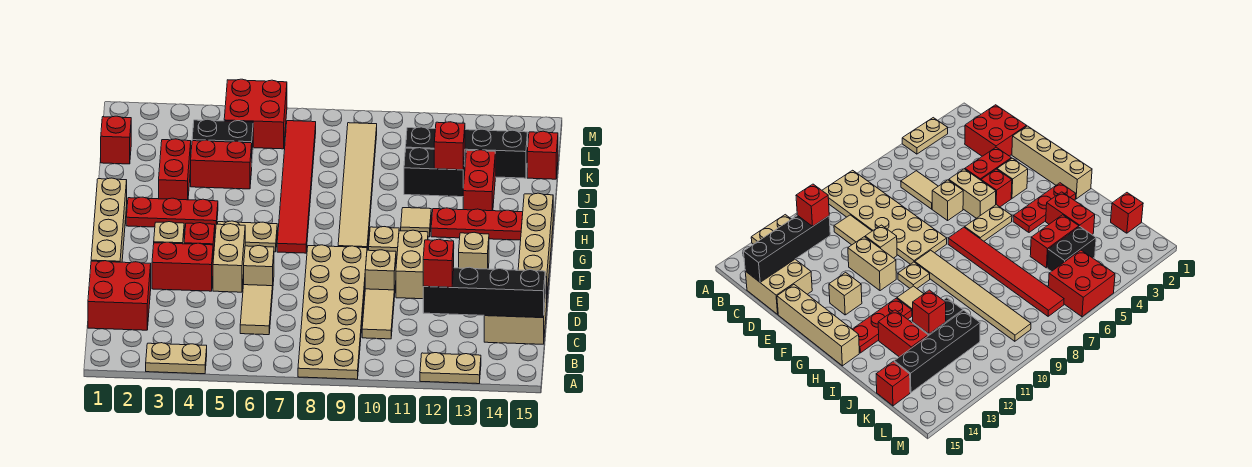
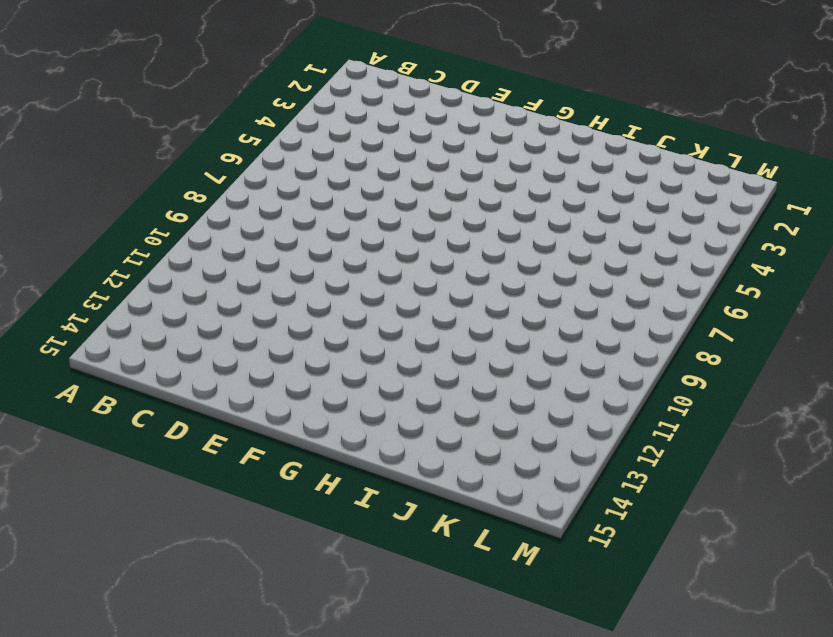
none -> tan 1x2 plate [146,343,207,374]
none -> tan 2x6 plate [298,245,367,379]
none -> tan 1x2 plate [420,353,481,384]
none -> red 2x2 brick [88,261,151,330]

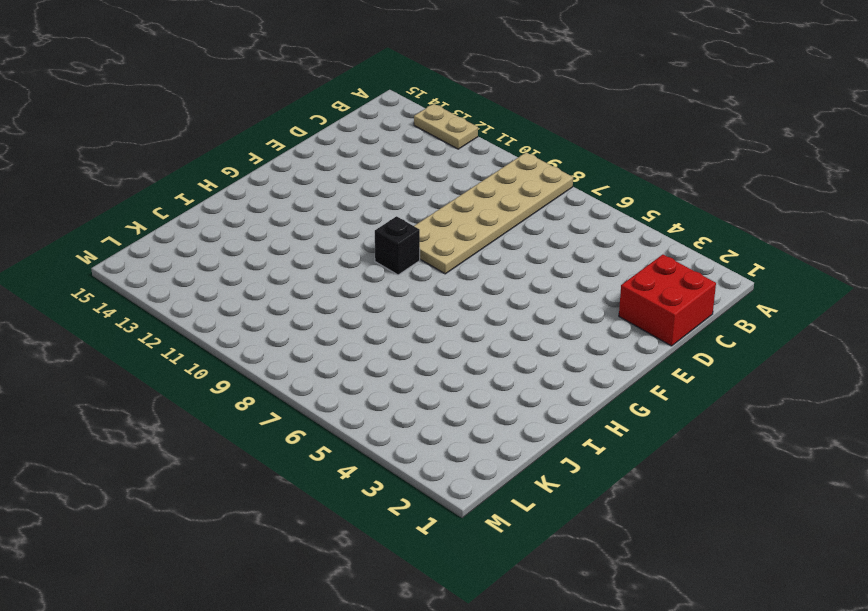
black 1x1 brick [375,216,420,275] -> tan 1x6 tile [338,123,377,250]
none -> tan 1x2 plate [146,343,207,374]
none -> tan 1x2 tile [240,285,273,335]
none -> tan 1x2 tile [362,289,394,339]
none -> tan 2x2 brick [484,277,547,344]

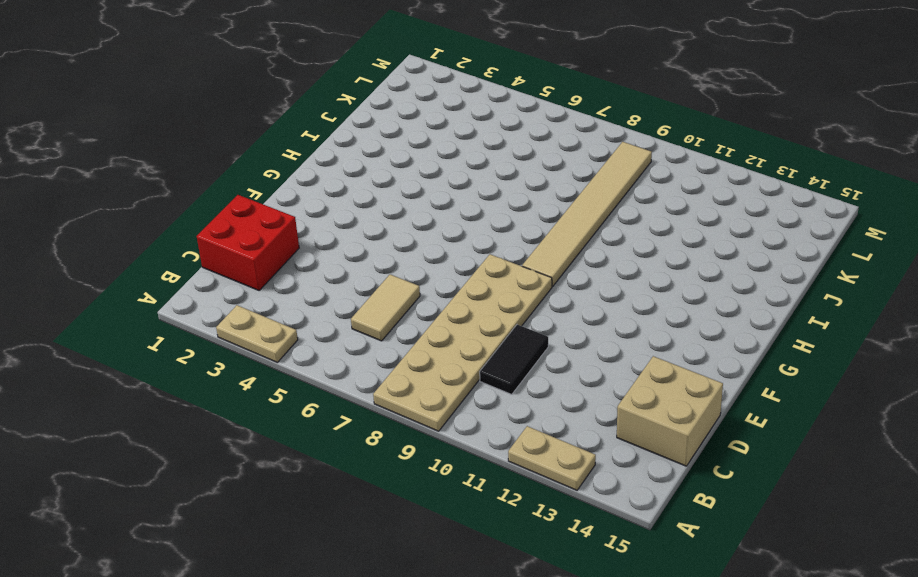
black 1x2 tile [480,325,548,394] -> tan 1x2 tile [362,289,394,339]
none -> tan 1x4 brick [91,178,127,262]
none -> red 1x2 brick [152,242,213,291]
none -> tan 1x2 brick [213,224,245,292]
none -> tan 1x1 brick [244,245,274,286]

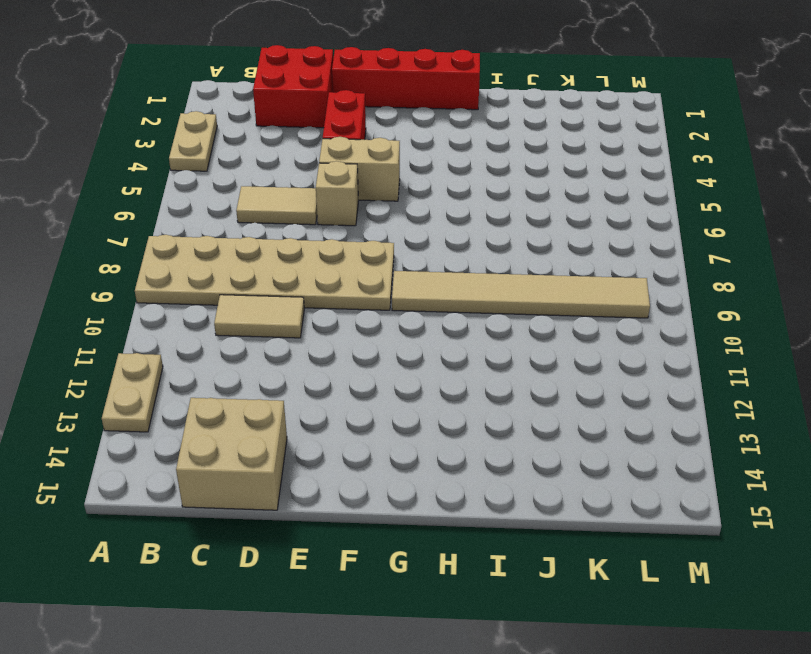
red 1x4 brick [332,47,480,110] -> tan 1x4 brick [91,178,127,262]
none -> tan 1x1 brick [365,250,396,297]
none -> tan 1x2 brick [396,230,428,299]
none -> tan 1x4 brick [518,193,553,295]
none -> tan 1x1 brick [154,222,184,244]

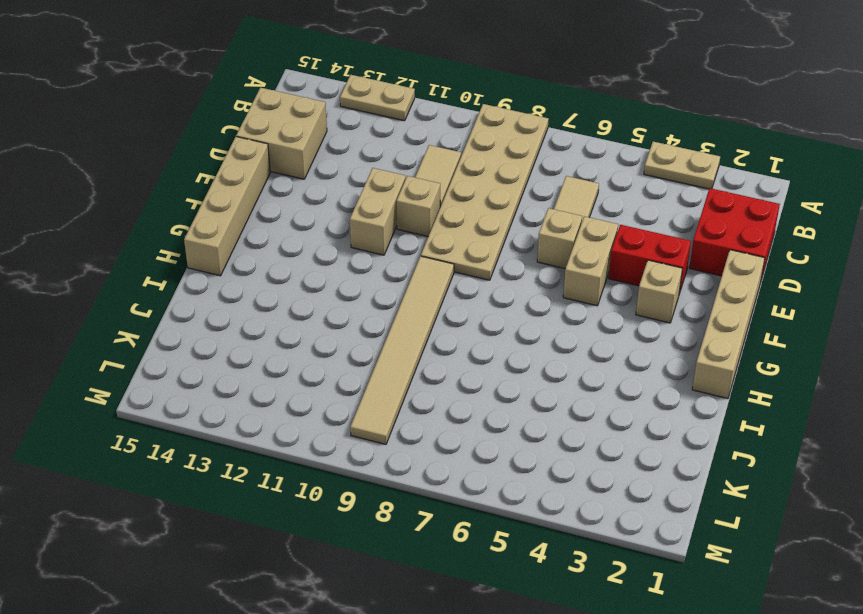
none -> red 1x1 brick [184,223,215,259]
none -> tan 1x1 brick [459,232,489,269]
none -> tan 1x2 plate [218,221,277,252]
none -> red 1x6 tile [277,121,316,253]

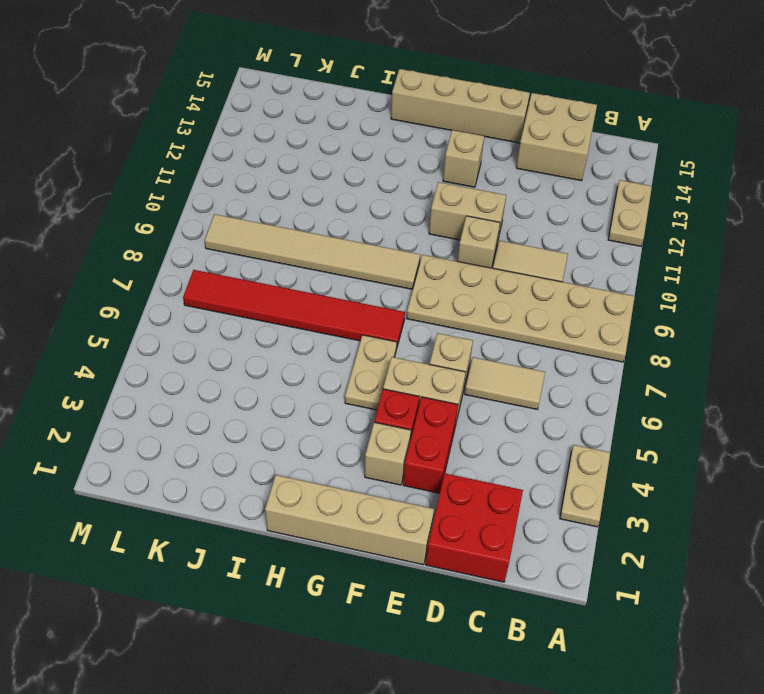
none -> tan 1x1 plate [369,227,399,256]
none -> red 1x3 plate [126,197,218,229]
none -> tan 1x1 tile [401,208,431,237]
none -> red 1x3 plate [431,208,523,240]

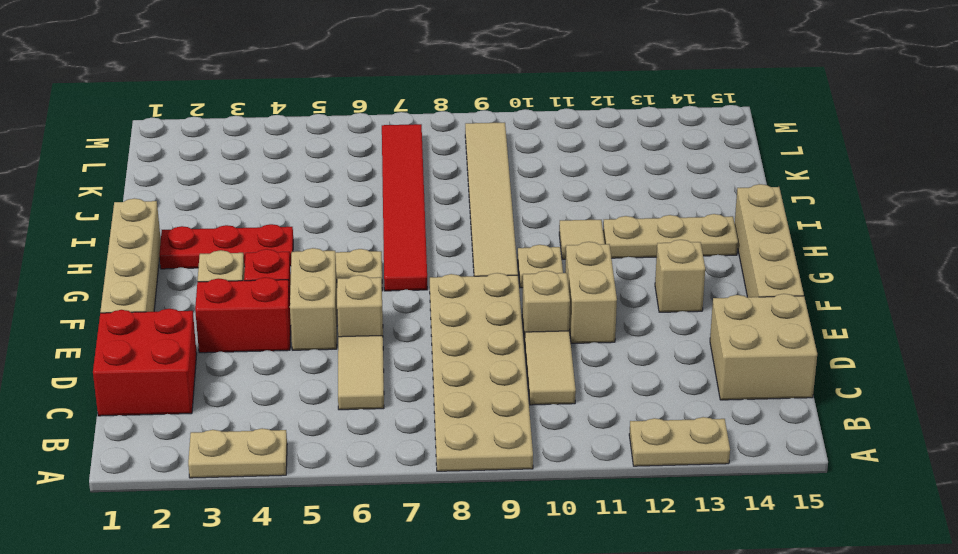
tan 1x3 plate [603,214,738,258] -> red 1x3 plate [431,208,523,240]
none -> red 1x2 brick [159,139,191,200]
none -> red 1x2 brick [463,150,495,211]
none -> red 1x2 brick [191,140,252,189]
none -> black 1x2 brick [404,148,465,197]

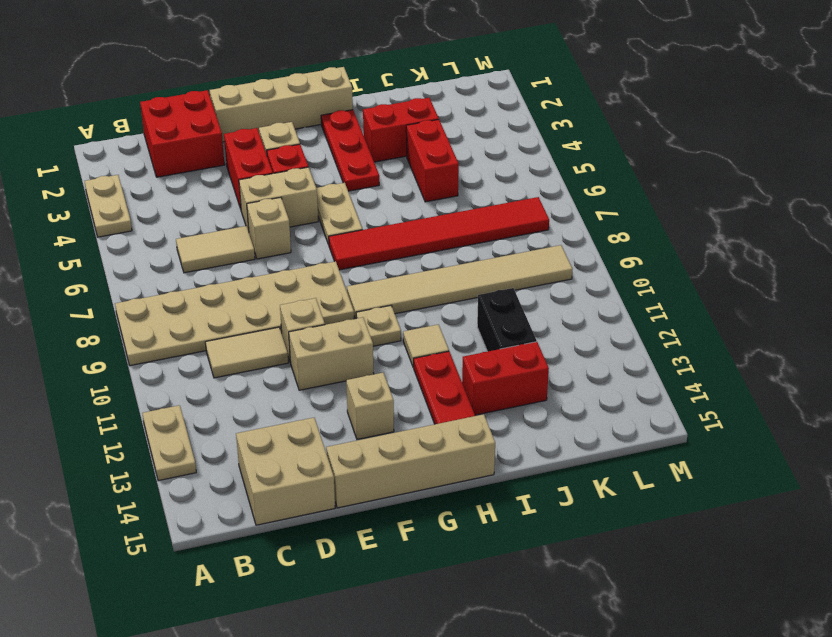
none -> red 1x1 brick [101,116,131,164]
none -> black 1x2 brick [192,119,253,159]
none -> black 1x4 brick [406,127,528,178]
none -> red 1x1 brick [527,131,558,179]

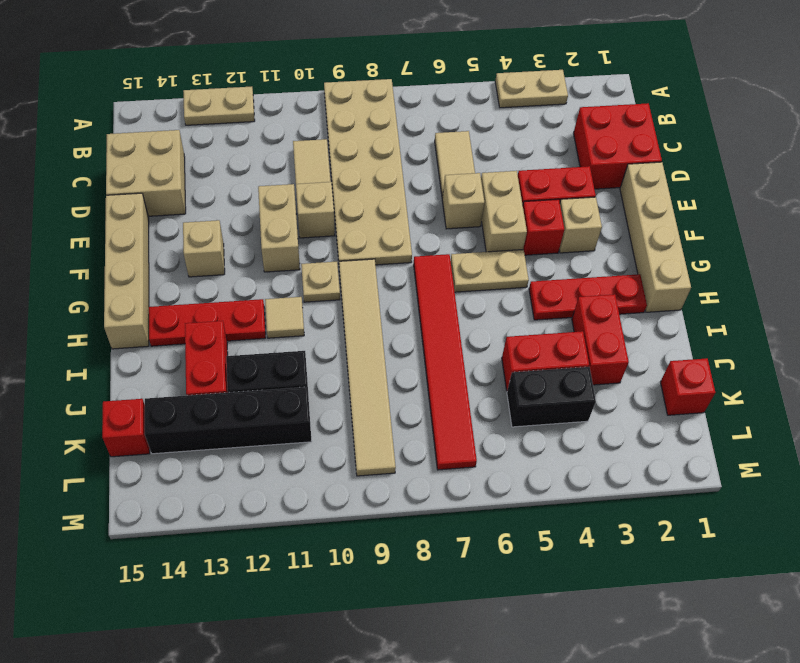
none -> red 2x2 brick [224,79,287,149]
none -> black 1x4 brick [423,267,545,318]
none -> red 1x1 brick [434,122,465,170]
none -> red 1x1 brick [423,239,454,287]

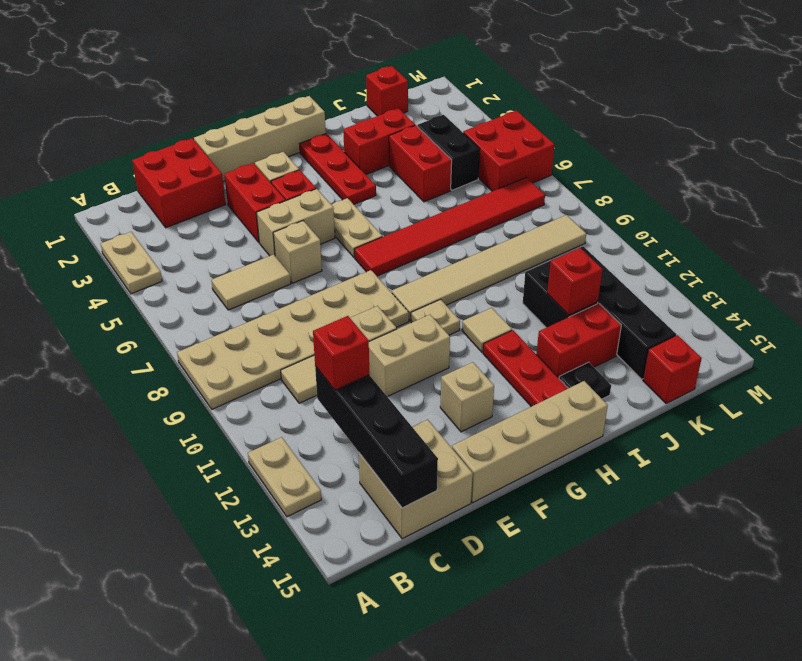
black 1x1 plate [559,362,611,399] -> none

